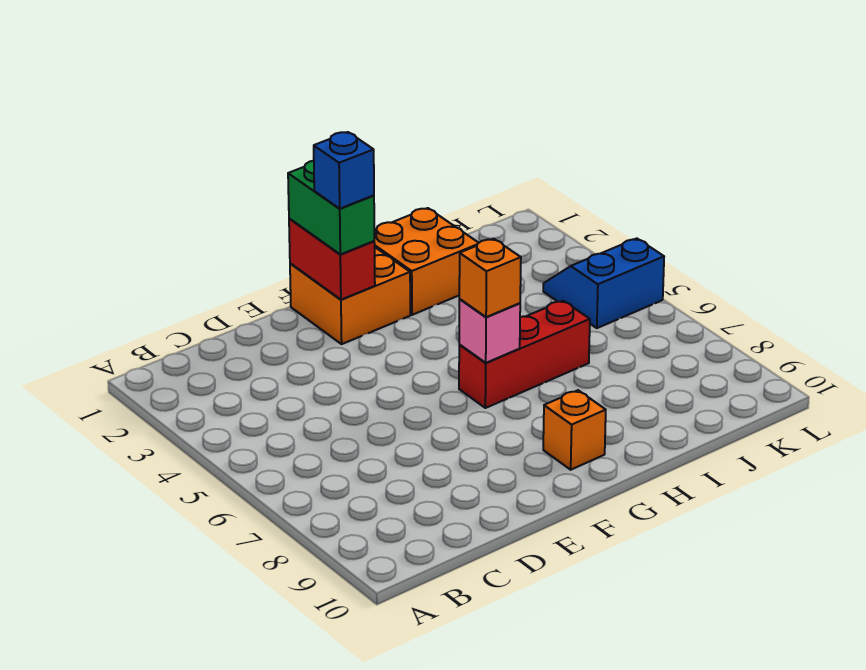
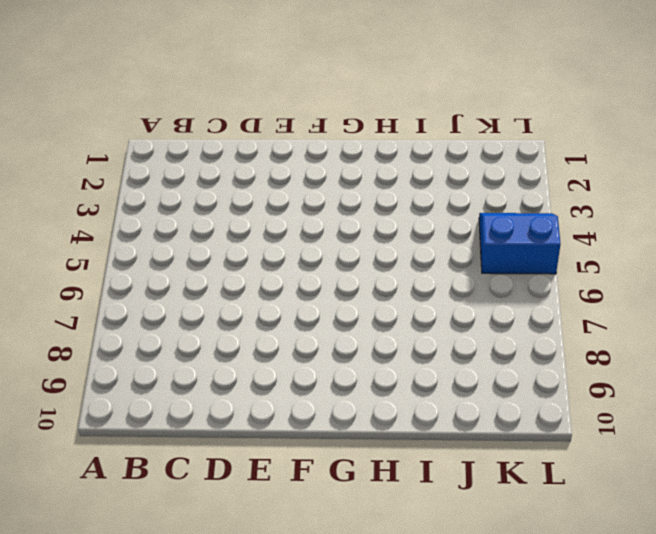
none -> orange 2x2 brick [290,247,410,344]
none -> red 1x3 brick [459,301,590,408]

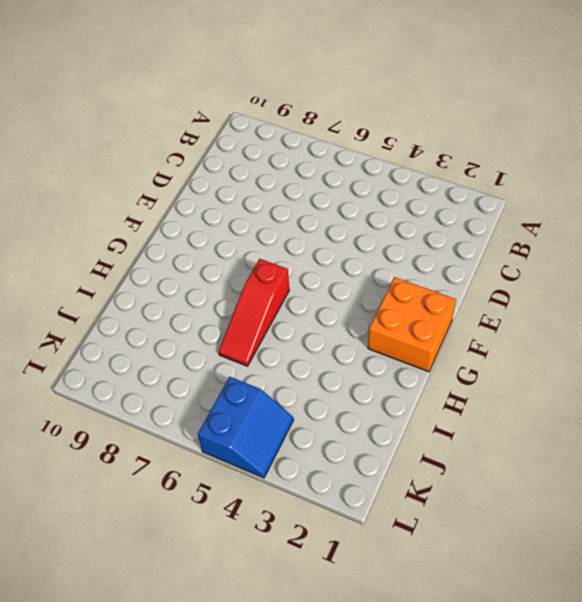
red 1x3 slope [219,259,289,366] -> red 1x3 brick [459,301,590,408]
none -> orange 1x1 brick [543,390,606,470]
none -> orange 2x2 brick [374,208,478,315]

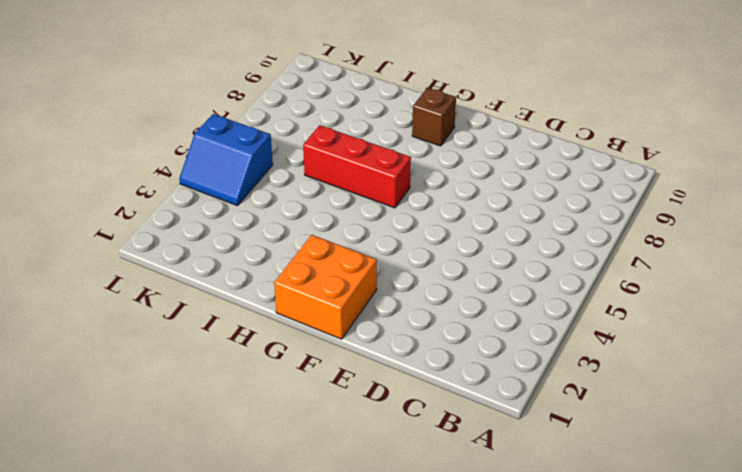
brown 1x1 brick [412,88,456,146] -> orange 1x1 brick [543,390,606,470]
none -> orange 2x2 brick [374,208,478,315]
none -> red 1x2 brick [289,218,375,300]

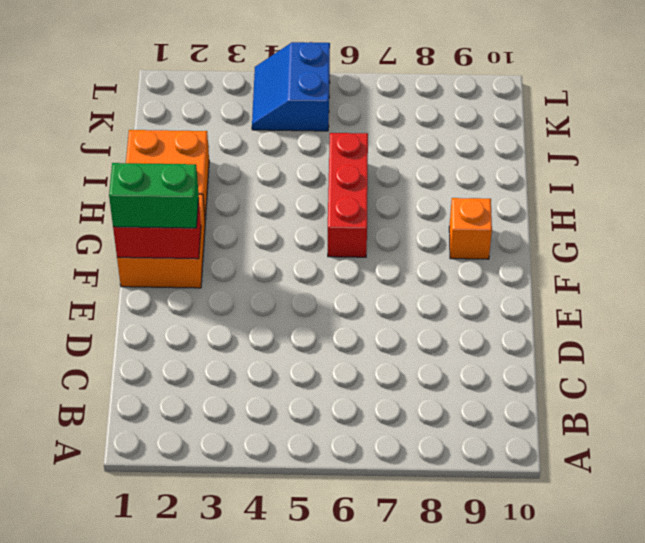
none -> pink 1x1 brick [459,299,520,363]
none -> orange 1x1 brick [459,239,521,317]

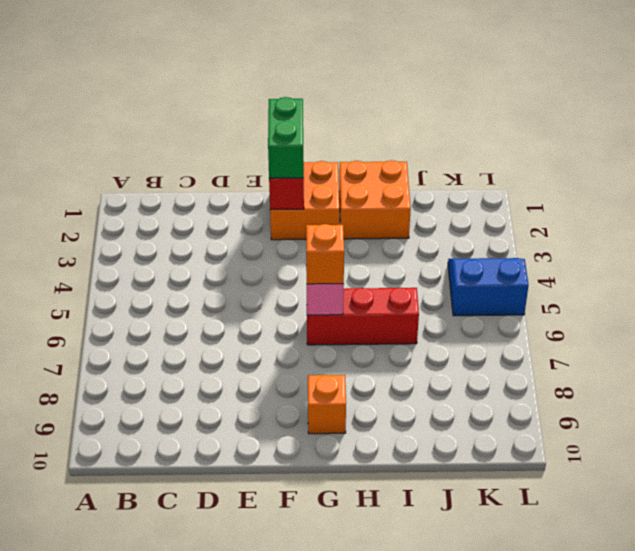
none -> blue 1x1 brick [314,132,374,209]

